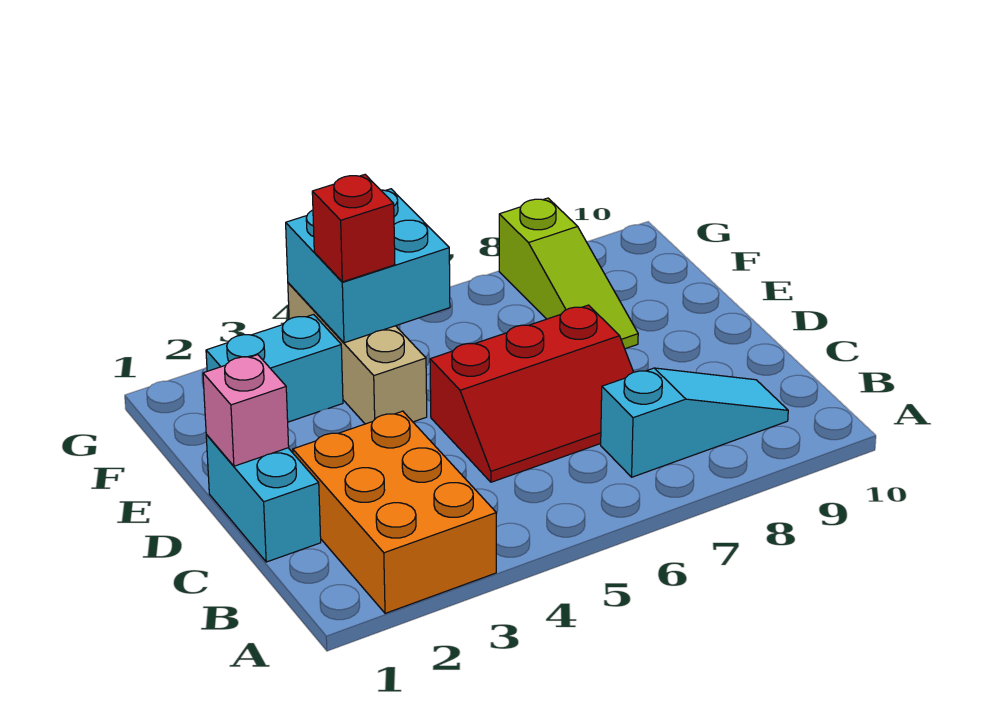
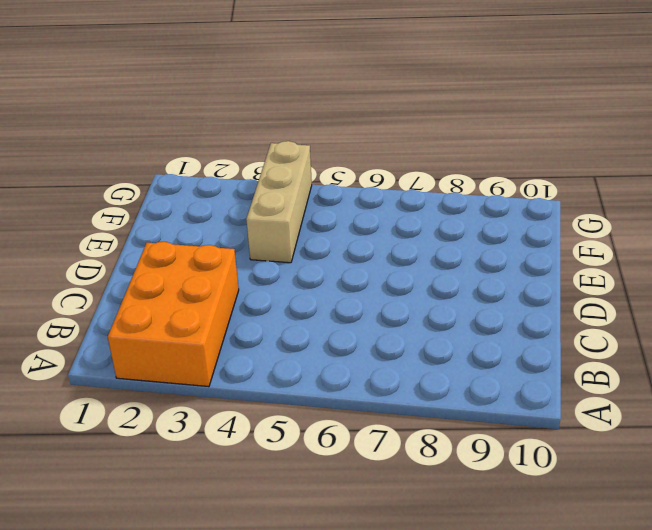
none -> cyan 1x3 slope [601,368,788,477]
none -> cyan 1x2 brick [206,435,321,562]

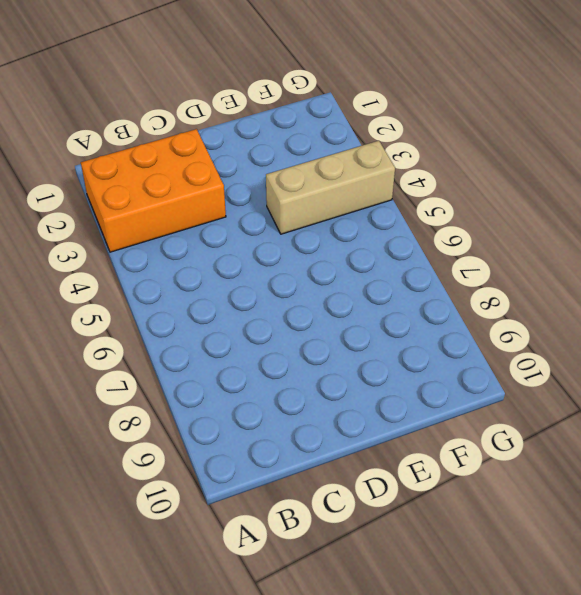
none -> cyan 1x3 slope [601,368,788,477]
none -> cyan 1x2 brick [206,435,321,562]

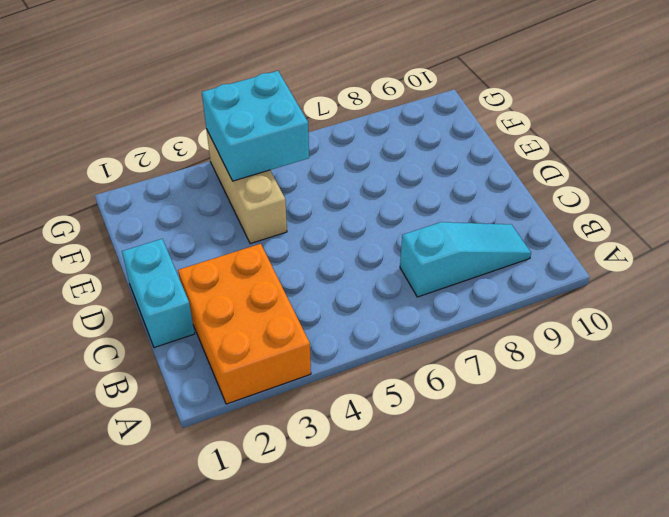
none -> red 2x3 slope [430,305,633,482]
none -> lime 1x3 slope [499,198,638,349]

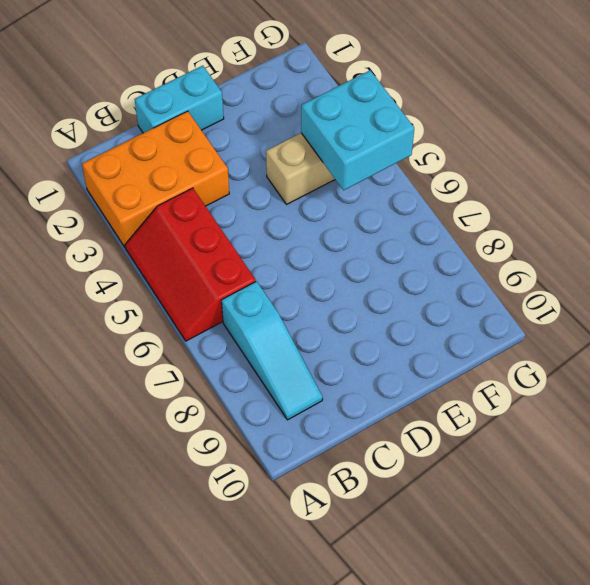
red 2x3 slope [125,188,256,341] -> red 2x3 slope moved to [430,305,633,482]
none -> lime 1x3 slope [499,198,638,349]
none -> cyan 1x2 brick [206,315,343,422]

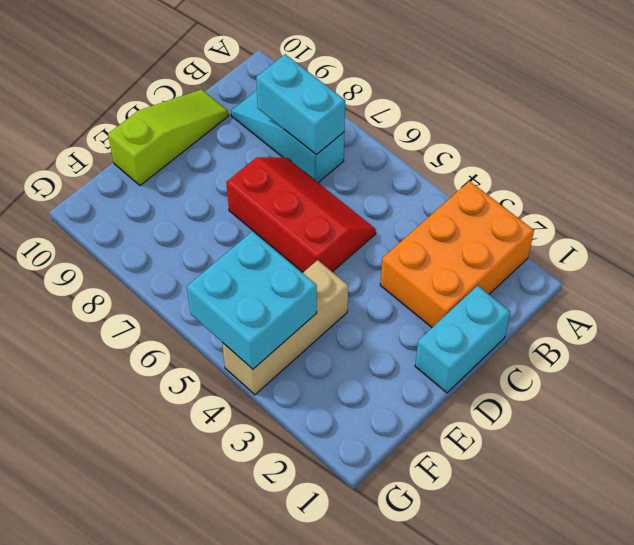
cyan 1x2 brick [256,54,345,155] -> cyan 1x2 brick moved to [206,315,343,422]
lime 1x3 slope [108,89,228,185] -> lime 1x3 slope moved to [499,198,638,349]
none -> pink 1x1 brick [203,355,289,466]
none -> red 1x1 brick [312,175,395,282]

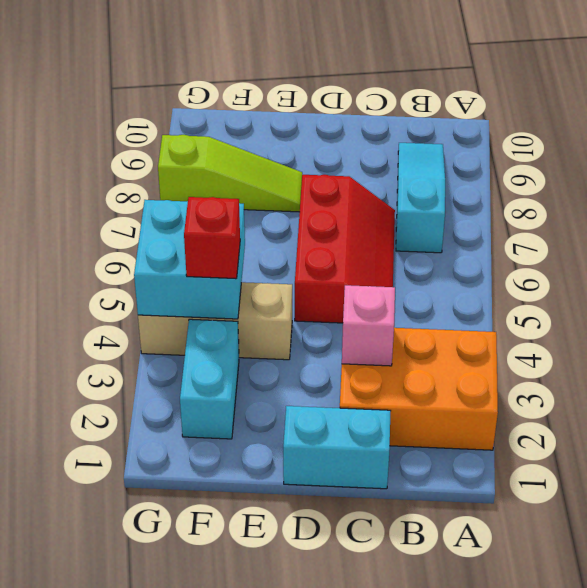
pink 1x1 brick [342,285,395,366] -> pink 1x1 brick moved to [203,355,289,466]

